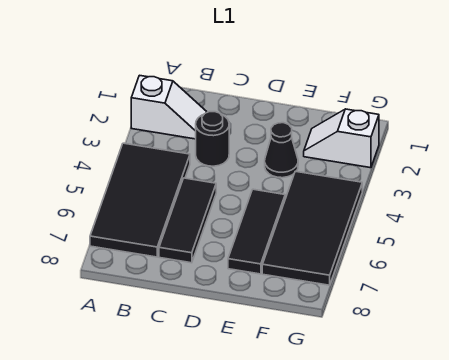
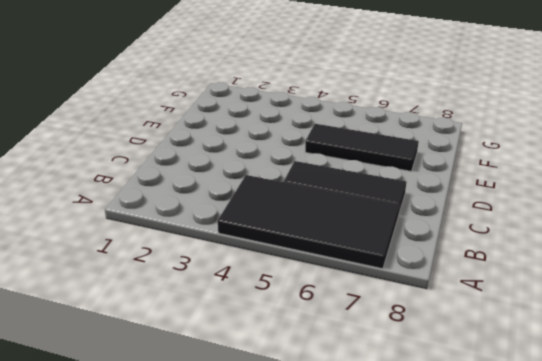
none -> white 1x2 slope [131,75,207,139]
none -> black 1x1 round brick [196,112,229,166]

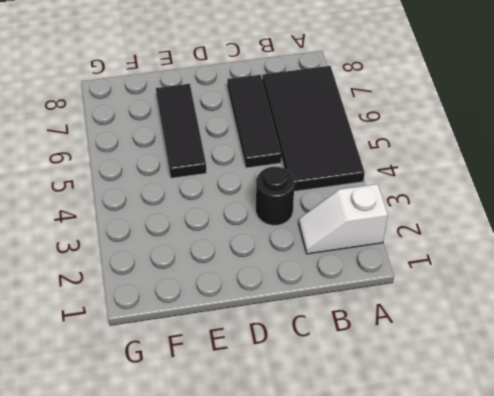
none -> black 1x1 cone [265,123,298,178]
none -> white 1x2 slope [304,109,379,168]

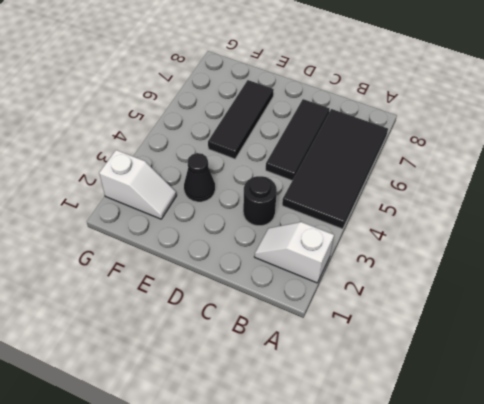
none -> black 2x4 tile [262,171,362,285]

